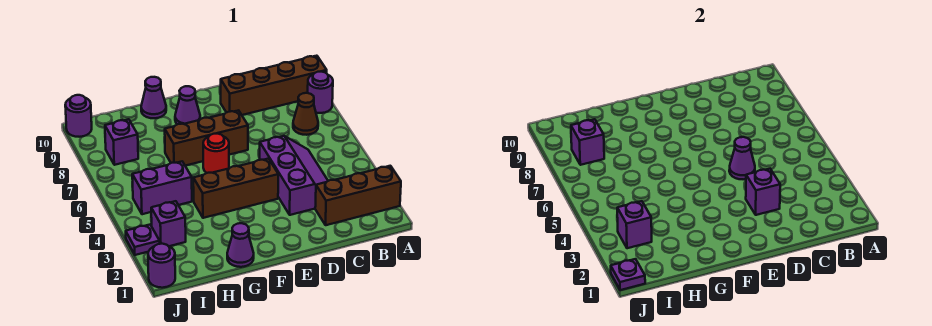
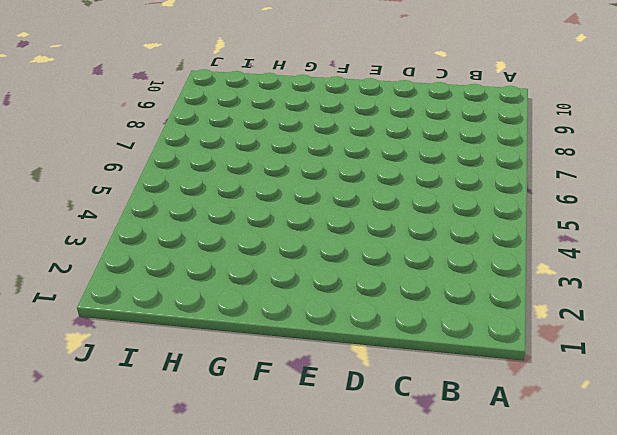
none -> brown 1x3 brick [315,166,401,225]
none -> purple 1x1 round brick [308,72,333,113]
none -> brown 1x4 brick [221,56,327,115]

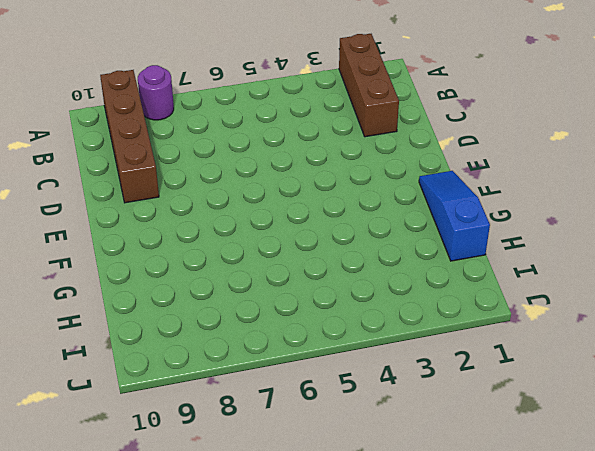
blue 1x3 slope [419,171,490,261] -> purple 1x1 cone [227,223,254,267]
none -> brown 1x1 cone [293,93,318,135]
none -> purple 2x3 slope [260,136,328,215]
none -> brown 1x3 brick [193,159,278,218]

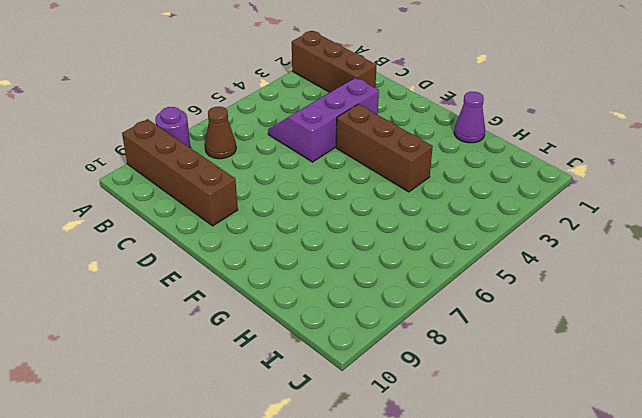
none -> brown 1x3 brick [165,110,248,166]
none -> red 1x1 round brick [203,134,229,173]
none -> purple 1x1 cone [175,86,200,124]

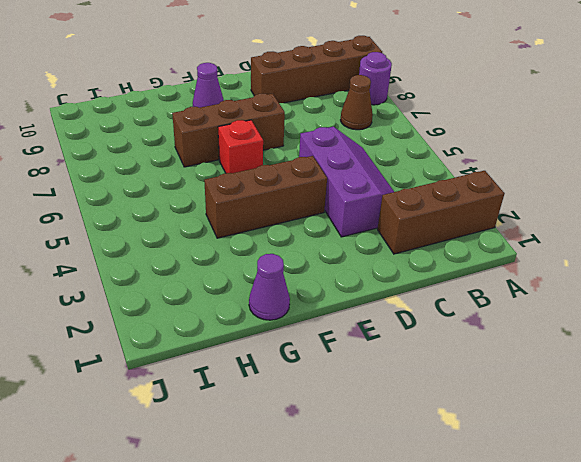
red 1x1 brick [218,120,263,173] -> red 1x1 round brick [203,134,229,173]
none -> purple 1x1 cone [141,77,166,118]
none -> purple 1x2 brick [132,162,192,214]
none -> purple 1x1 brick [151,201,186,246]

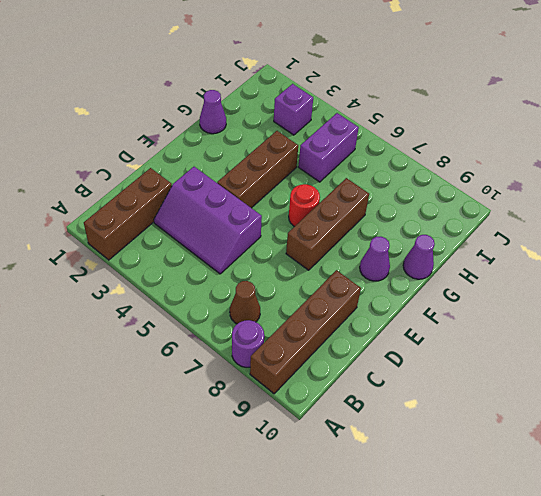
none -> purple 1x1 brick [105,119,138,165]
none -> purple 1x1 round brick [148,244,175,288]
none -> purple 1x1 plate [126,225,160,255]

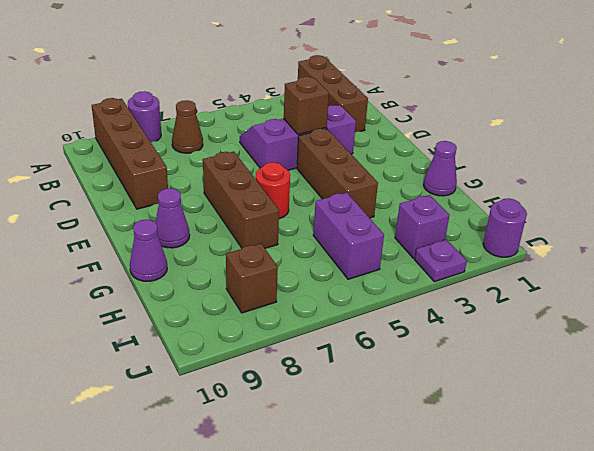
brown 1x1 brick [284,77,329,134] -> none
brown 1x1 brick [226,244,278,313] -> purple 1x1 brick [105,119,138,165]
none -> purple 1x1 round brick [65,95,92,137]
none -> purple 1x1 brick [746,169,780,215]
none -> purple 1x1 cone [729,137,755,179]

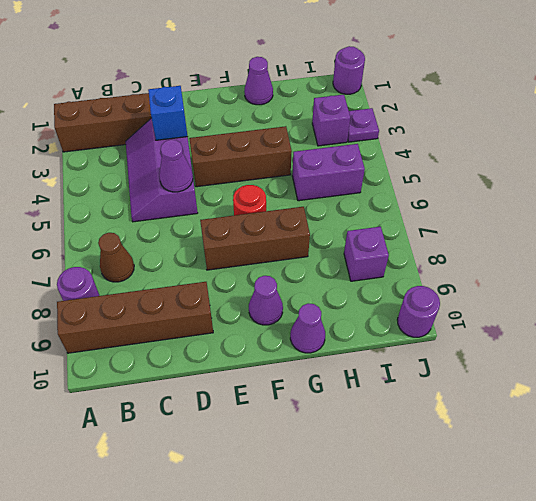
blue 1x1 brick [148,86,188,140] -> purple 1x1 brick [746,169,780,215]
none -> purple 1x1 brick [617,201,652,248]
none -> purple 1x1 brick [571,119,604,165]
none -> purple 1x1 plate [611,259,645,290]

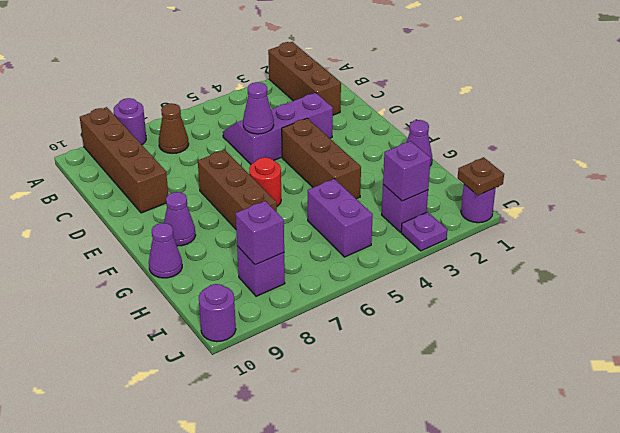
brown 1x1 plate [458,157,504,195] -> purple 1x1 plate [611,259,645,290]
none -> purple 1x1 brick [746,169,780,215]

